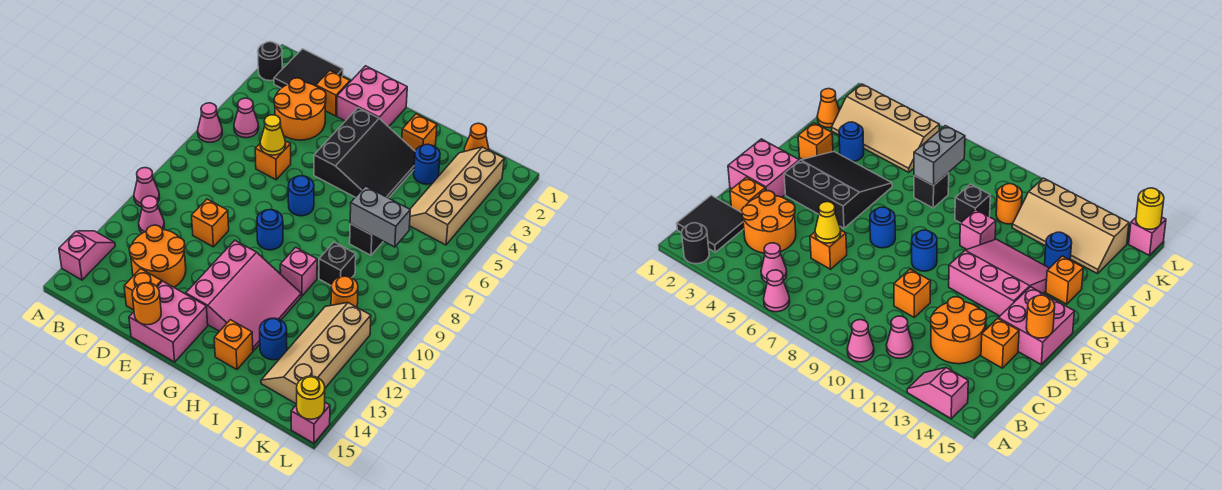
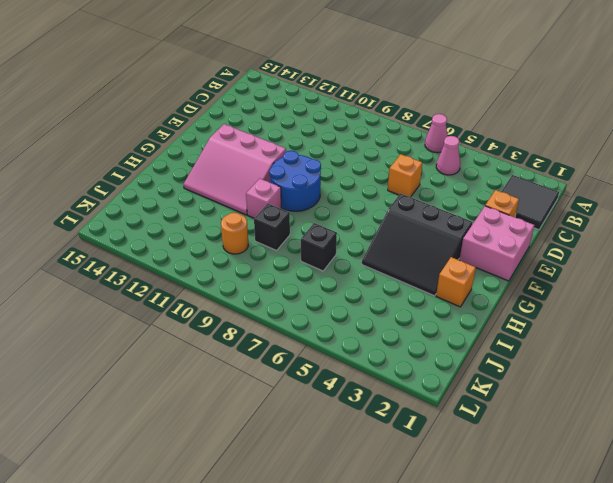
blue 2x2 round brick [269,151,321,211] -> blue 1x1 round brick [257,210,283,250]
none -> black 1x1 round brick [258,42,282,81]
none -> pink 1x1 cone [134,168,159,207]
none -> pink 1x2 slope [59,231,115,280]
none -> pink 1x1 cone [139,196,164,233]

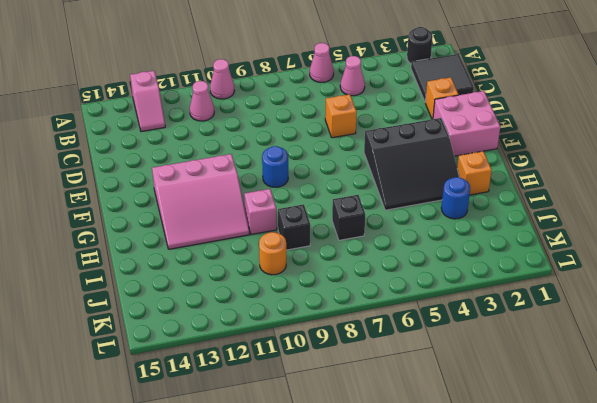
pink 1x2 slope [130,71,165,132] -> pink 1x2 slope turned to [59,231,115,280]
none -> orange 2x2 round brick [274,78,326,140]
none -> orange 2x2 round brick [129,225,186,287]
none -> orange 1x1 brick [192,199,229,247]
none -> orange 1x1 brick [124,269,162,310]

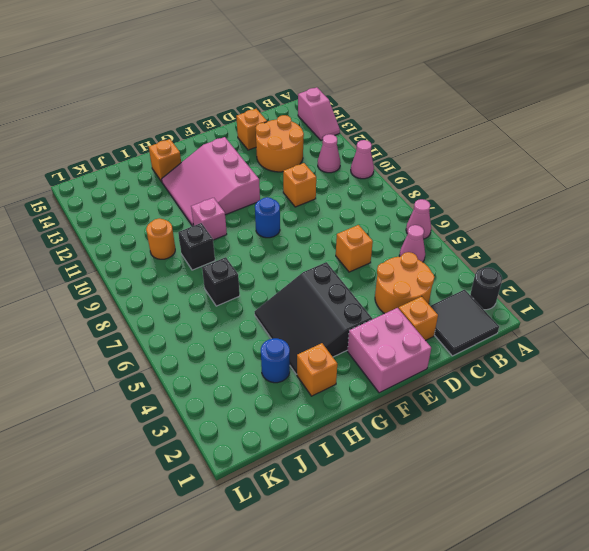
none -> pink 2x2 brick [129,281,208,362]
none -> blue 1x1 round brick [288,176,314,216]
none -> blue 1x1 round brick [260,318,287,360]
none -> orange 1x1 cone [464,123,489,152]

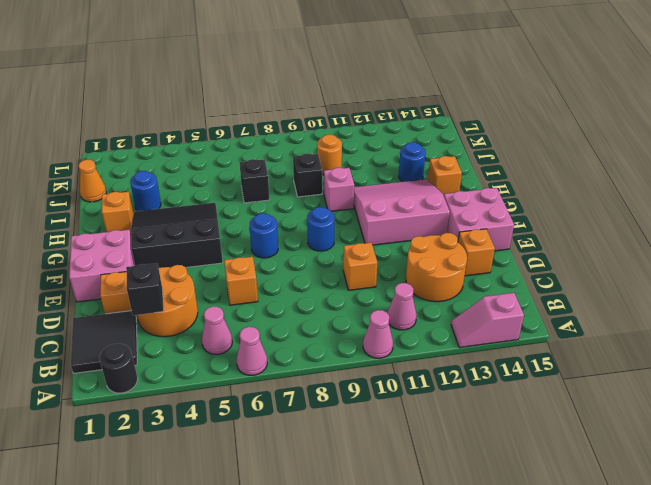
black 1x1 brick [126,263,164,315] -> none
none -> tan 2x4 slope [409,147,504,245]
none -> tan 2x4 slope [261,303,371,404]
none -> pink 1x1 brick [291,403,330,443]
none -> yellow 1x1 cone [260,115,286,155]

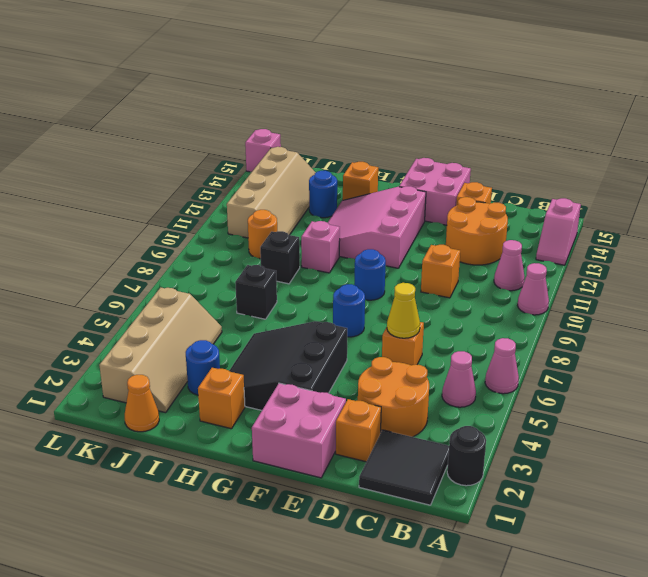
none -> orange 1x1 round brick [132,283,161,325]
none -> grey 1x2 brick [350,186,410,247]
none -> yellow 1x1 round brick [297,376,325,419]

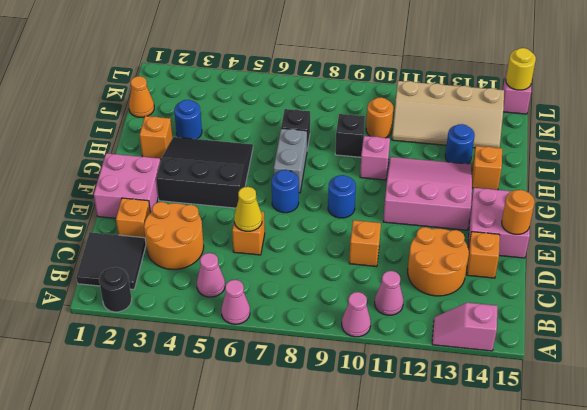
grey 1x2 brick [274,128,307,193] -> grey 1x2 brick moved to [350,186,410,247]
none -> tan 2x4 slope [409,147,504,245]

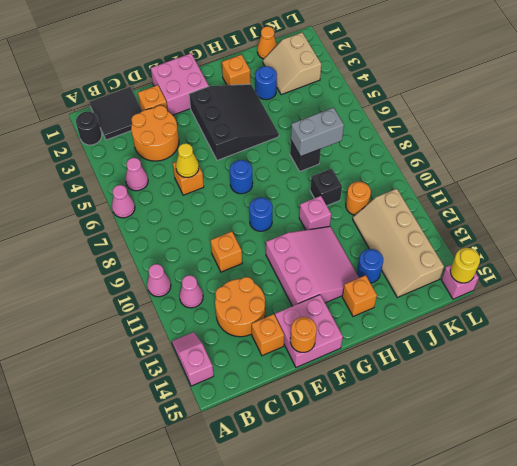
tan 2x2 slope [263,33,321,95] -> tan 2x4 slope [409,147,504,245]

